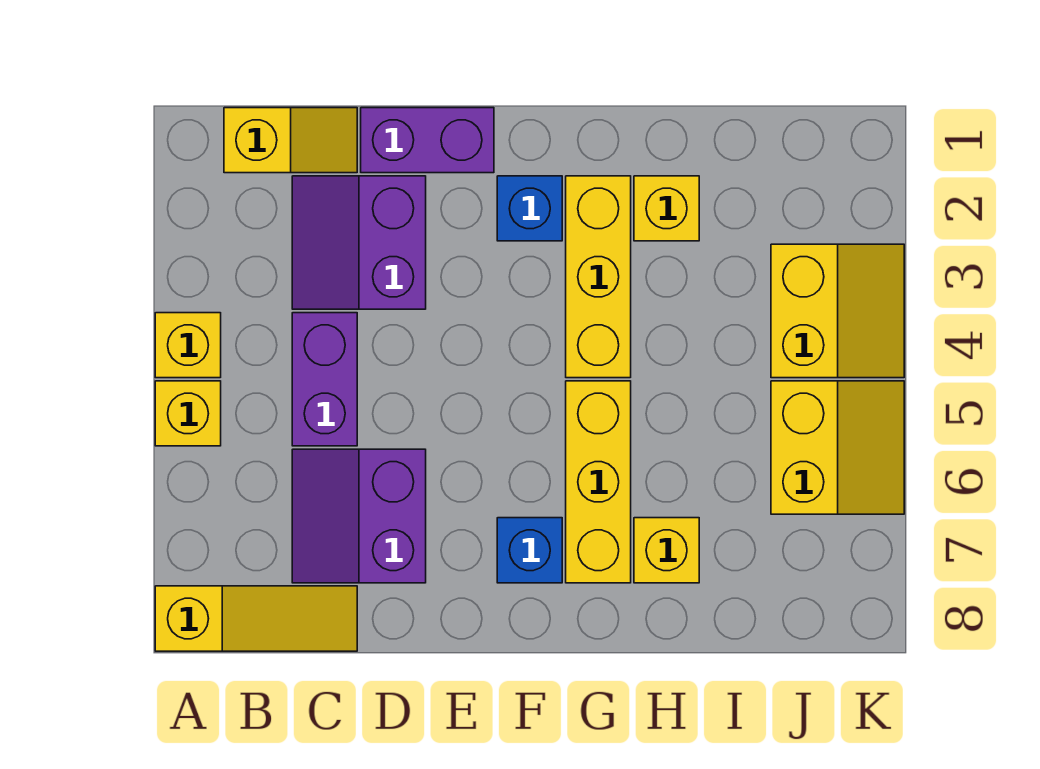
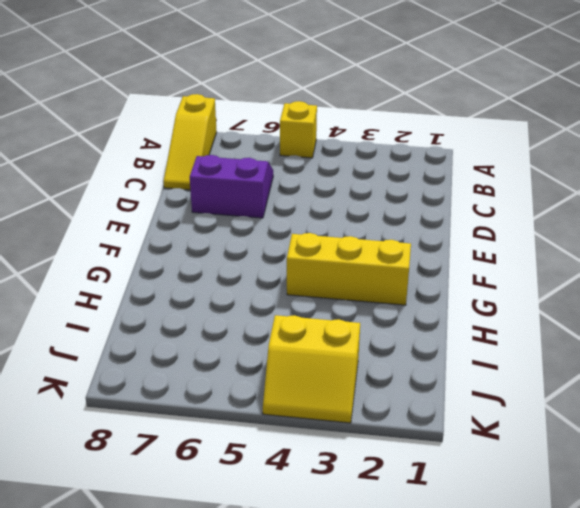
none -> yellow 1x1 brick [155,313,221,378]
none -> yellow 1x2 slope [224,108,357,173]
none -> purple 2x2 slope [292,176,426,309]

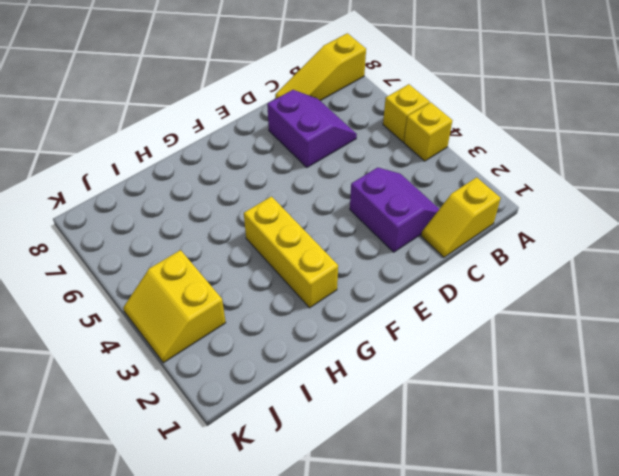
none -> purple 1x2 brick [292,313,357,446]
none -> purple 1x2 brick [361,108,494,173]
none -> blue 1x1 brick [497,176,562,241]

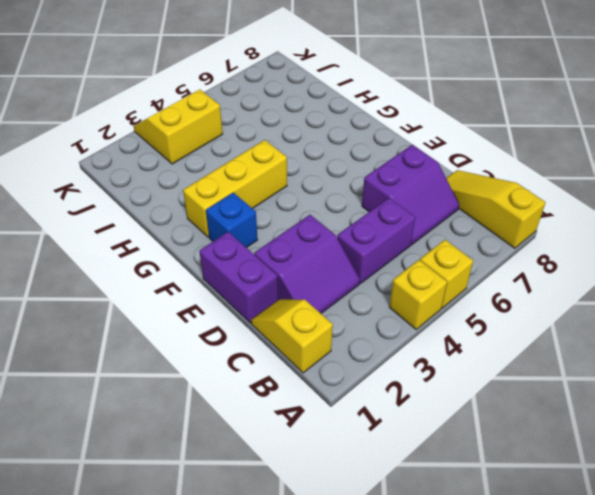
none -> blue 1x1 brick [497,518,562,583]
none -> yellow 1x3 brick [566,381,631,583]
none -> yellow 1x1 brick [634,176,699,241]

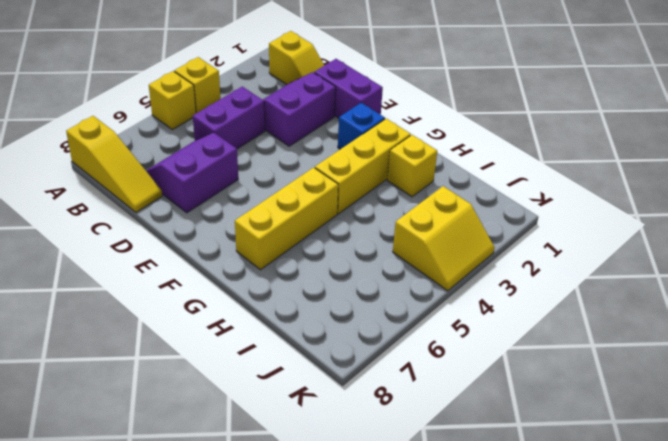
none -> blue 1x1 brick [497,518,562,583]
none -> yellow 1x1 brick [634,518,699,583]
none -> yellow 2x2 slope [771,381,904,514]

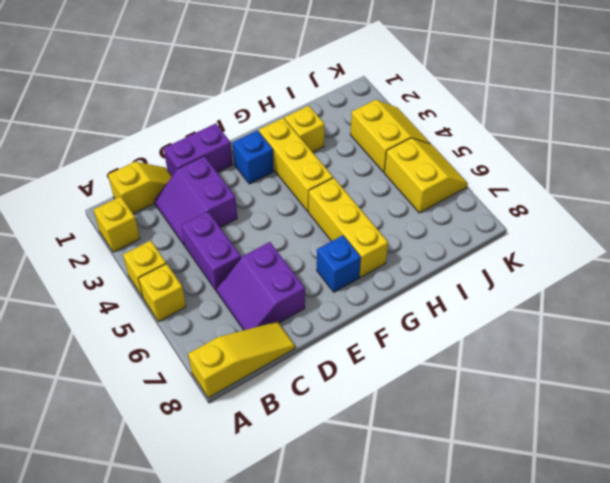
yellow 1x1 brick [94,196,140,252] -> yellow 1x1 brick moved to [634,518,699,583]

